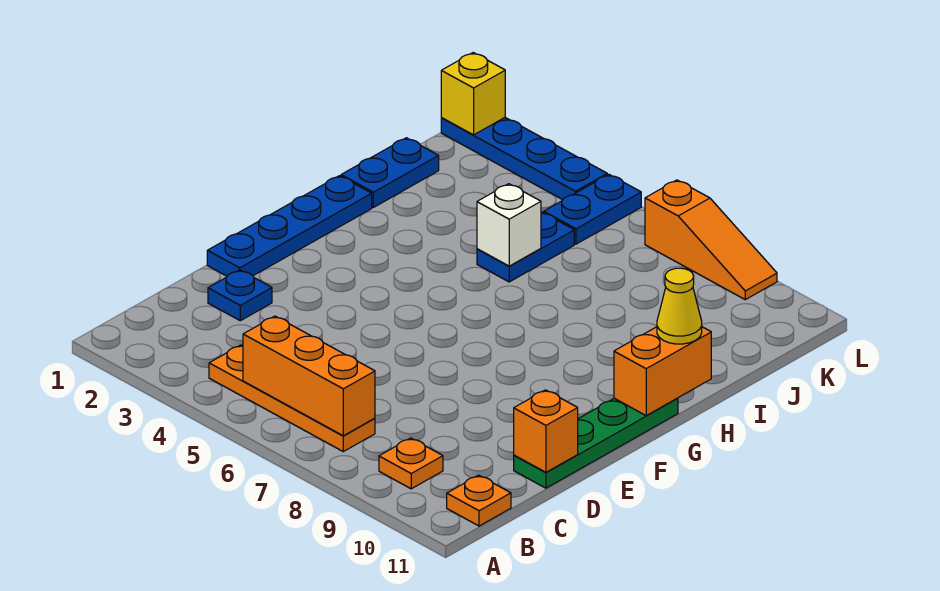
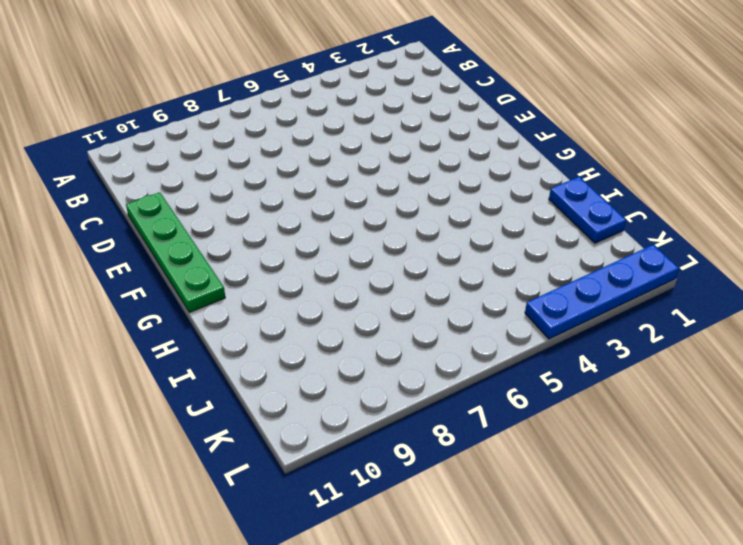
none -> orange 1x4 plate [209,345,375,451]
none -> orange 1x1 plate [379,438,443,489]
none -> orange 1x1 plate [447,475,511,526]

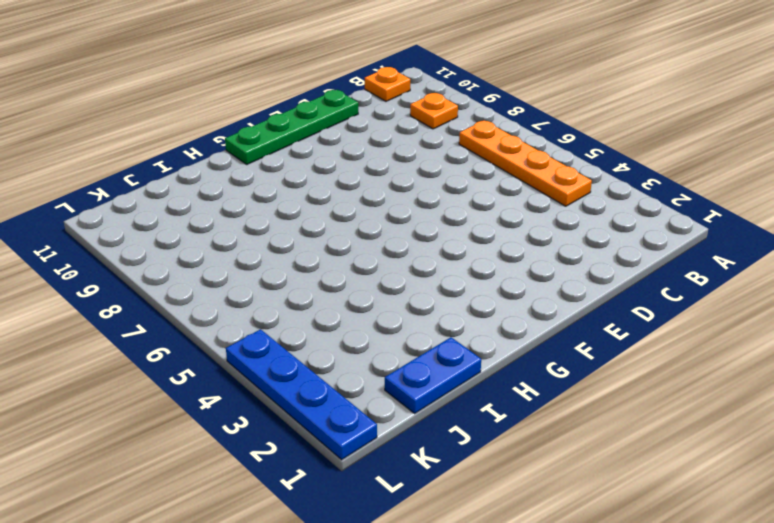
none -> blue 1x1 plate [208,270,272,321]
none -> blue 1x4 plate [207,176,372,276]
none -> blue 1x2 plate [477,212,574,282]

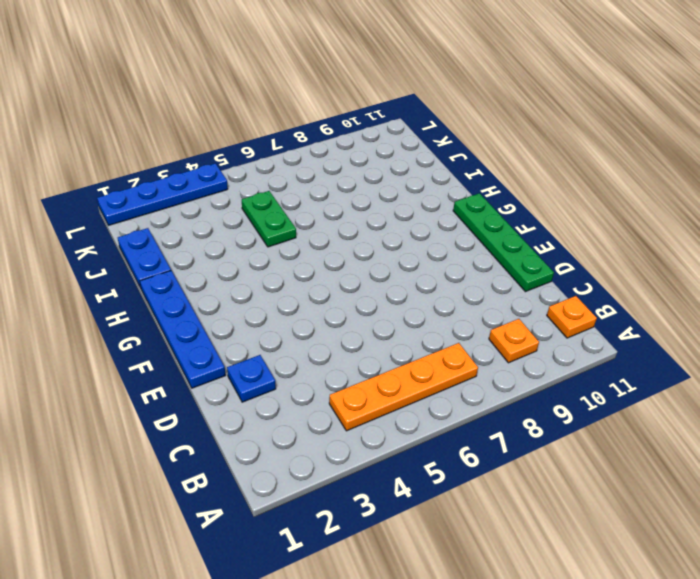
green 1x2 plate [242,191,296,247] -> blue 1x2 plate [477,212,574,282]
none -> blue 1x2 plate [544,175,641,244]
none -> orange 1x3 slope [645,180,777,300]
none -> orange 1x3 brick [243,316,375,436]

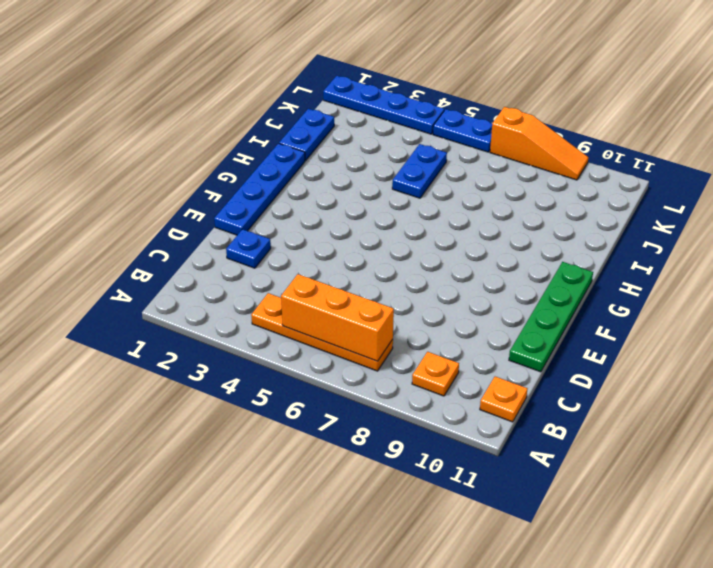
blue 1x2 plate [433,109,492,152] -> blue 1x2 plate turned to [544,175,641,244]
none -> orange 1x1 brick [514,390,578,472]
none -> orange 1x2 brick [614,327,711,415]
none -> white 1x1 brick [477,184,541,266]

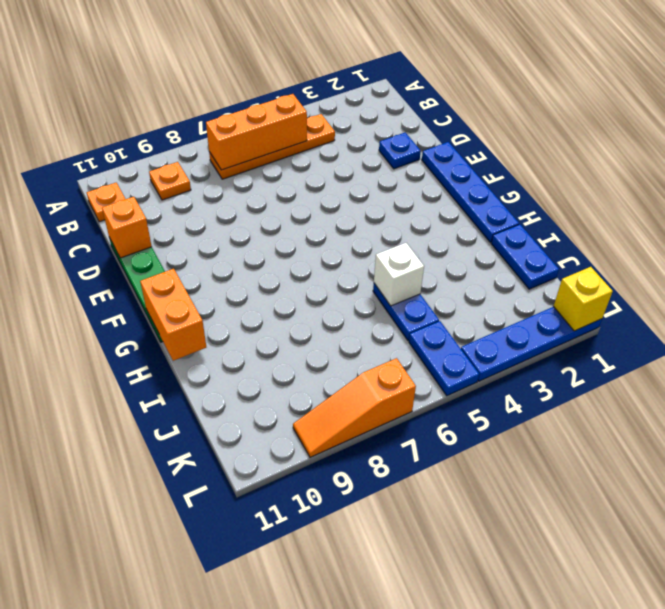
none -> yellow 1x1 cone [657,268,702,344]

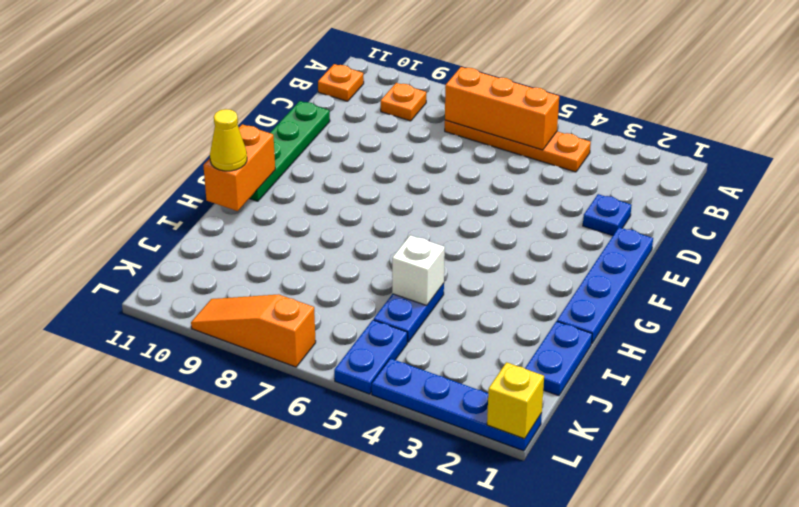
none -> orange 1x1 brick [514,390,578,472]

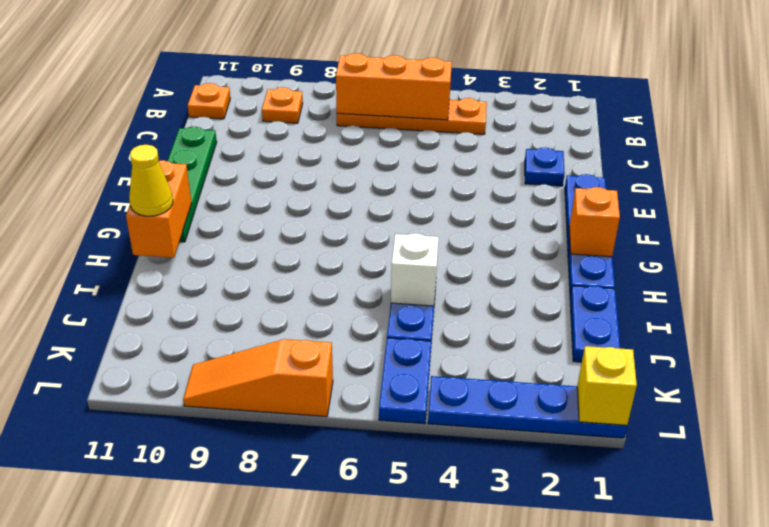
orange 1x1 brick [569,187,620,257] -> orange 1x1 brick moved to [514,390,578,472]

